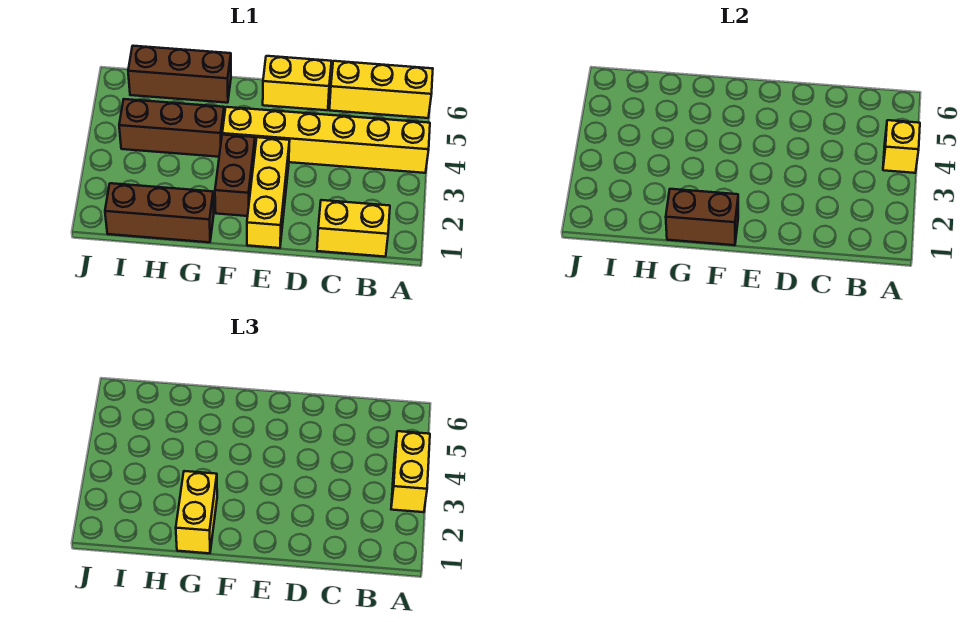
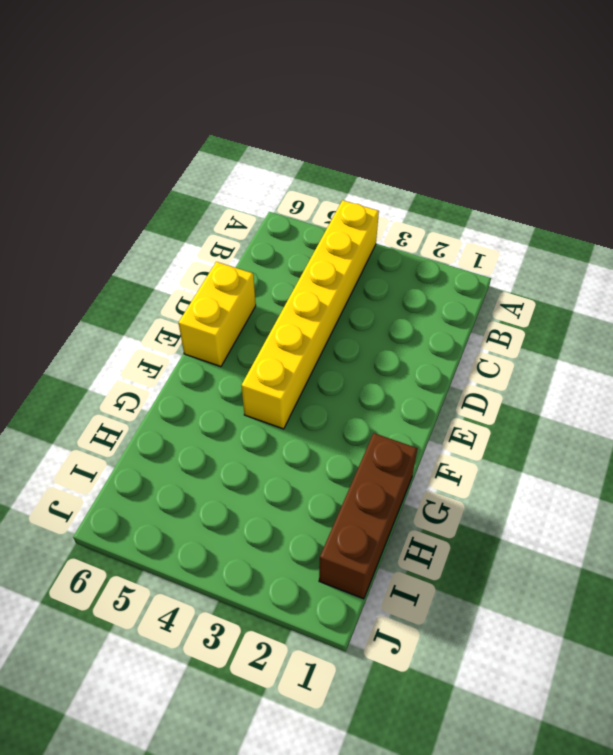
none -> yellow 1x3 brick [330,61,433,118]
none -> yellow 1x2 brick [317,200,390,257]
none -> yellow 1x3 brick [247,137,290,248]

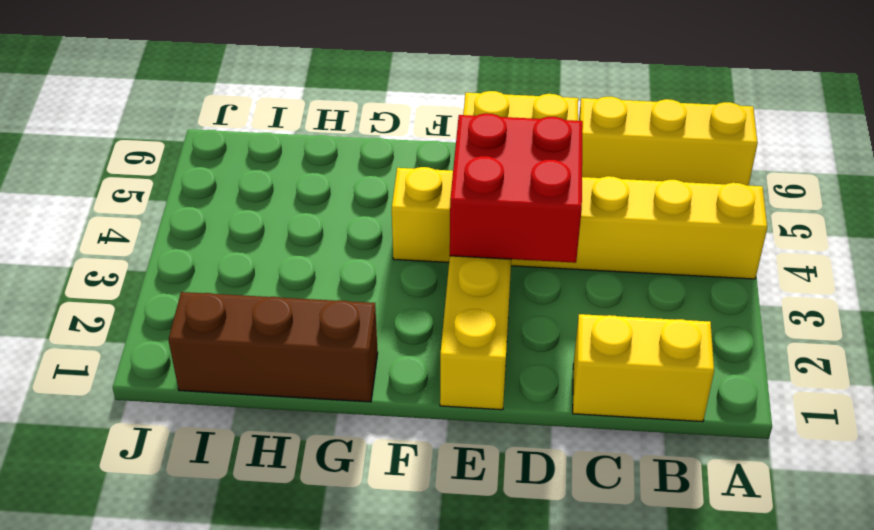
red 2x2 brick [450,113,583,263] -> none
none -> brown 1x2 brick [215,135,255,216]
none -> brown 1x3 brick [119,99,224,157]
none -> brown 1x3 brick [128,46,231,103]

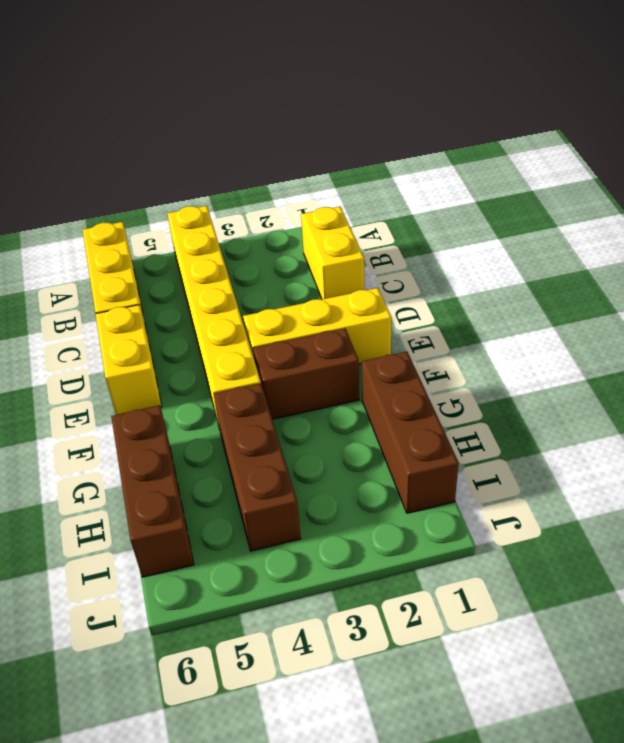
none -> yellow 1x1 brick [883,120,920,173]
none -> brown 1x2 brick [666,189,738,245]
none -> yellow 1x2 brick [391,431,430,512]

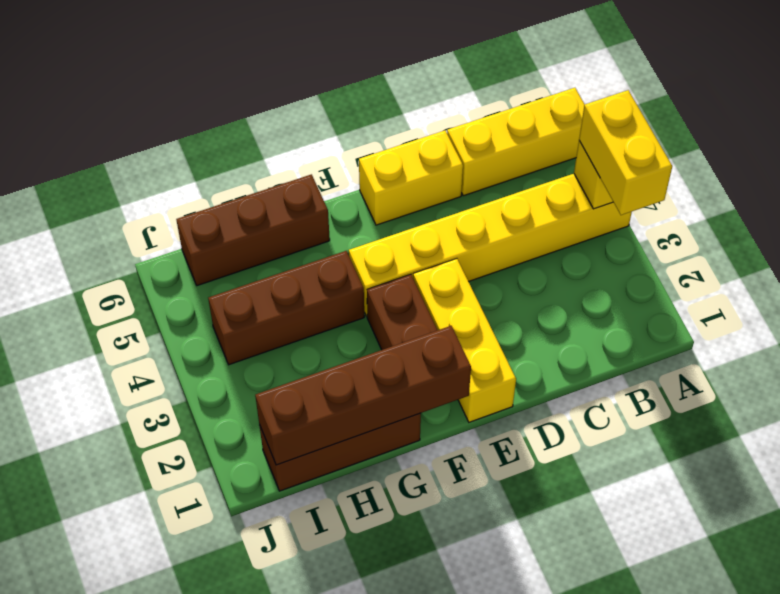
brown 1x4 brick [255,326,471,465] -> brown 1x2 brick [666,189,738,245]
none -> yellow 1x2 brick [317,200,390,257]
none -> yellow 1x2 brick [176,471,217,553]

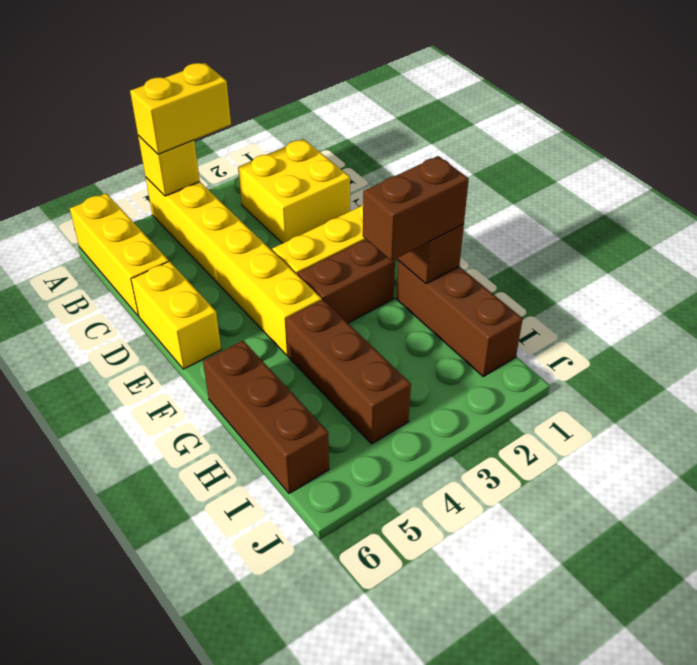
yellow 2x2 brick [238,139,350,243] -> yellow 1x2 brick [317,200,390,257]
brown 1x2 brick [363,156,469,261] -> yellow 1x2 brick [176,471,217,553]

